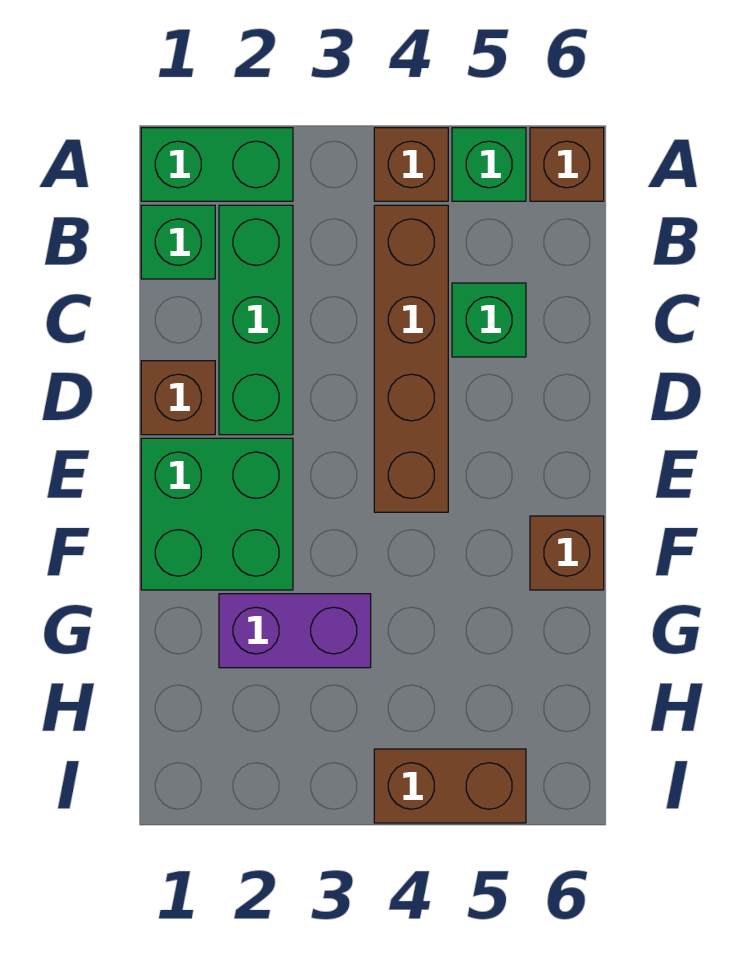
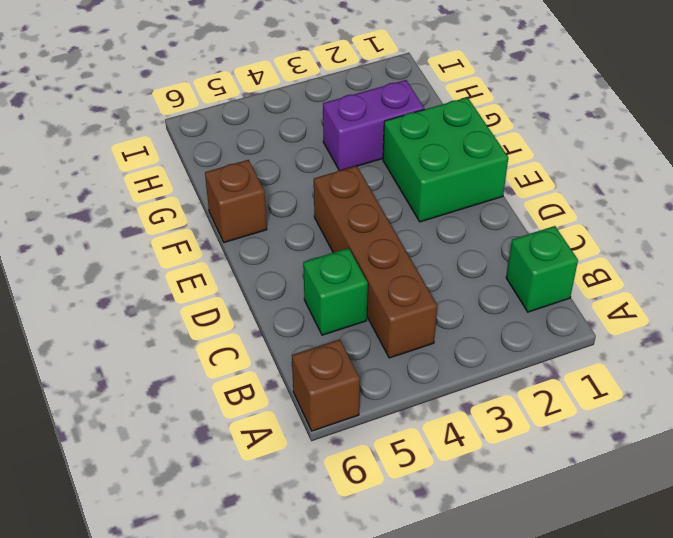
none -> green 1x2 brick [141,128,293,201]
none -> brown 1x1 brick [374,128,448,201]
none -> green 1x1 brick [452,128,526,201]

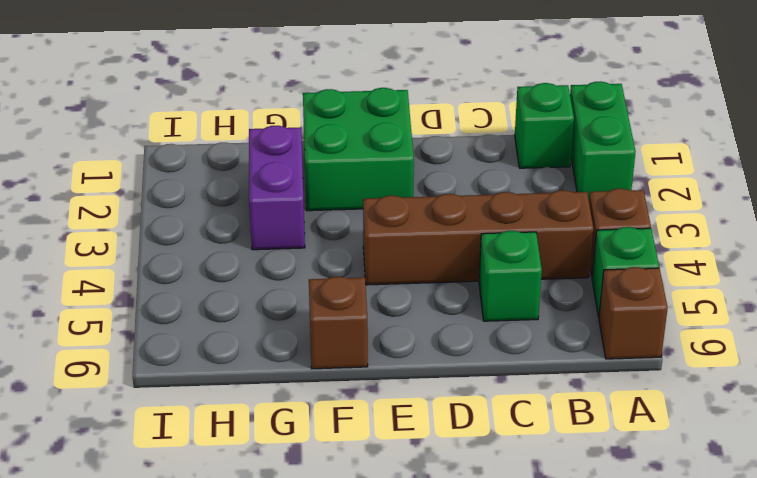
none -> green 1x3 brick [219,205,293,435]
none -> brown 1x1 brick [141,361,215,435]
none -> brown 1x2 brick [374,749,526,823]

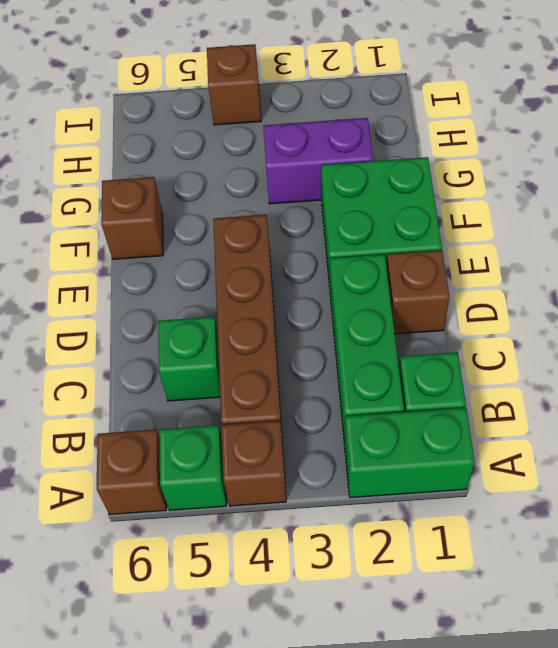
brown 1x1 brick [207,44,261,125] -> brown 1x2 brick [374,749,526,823]

